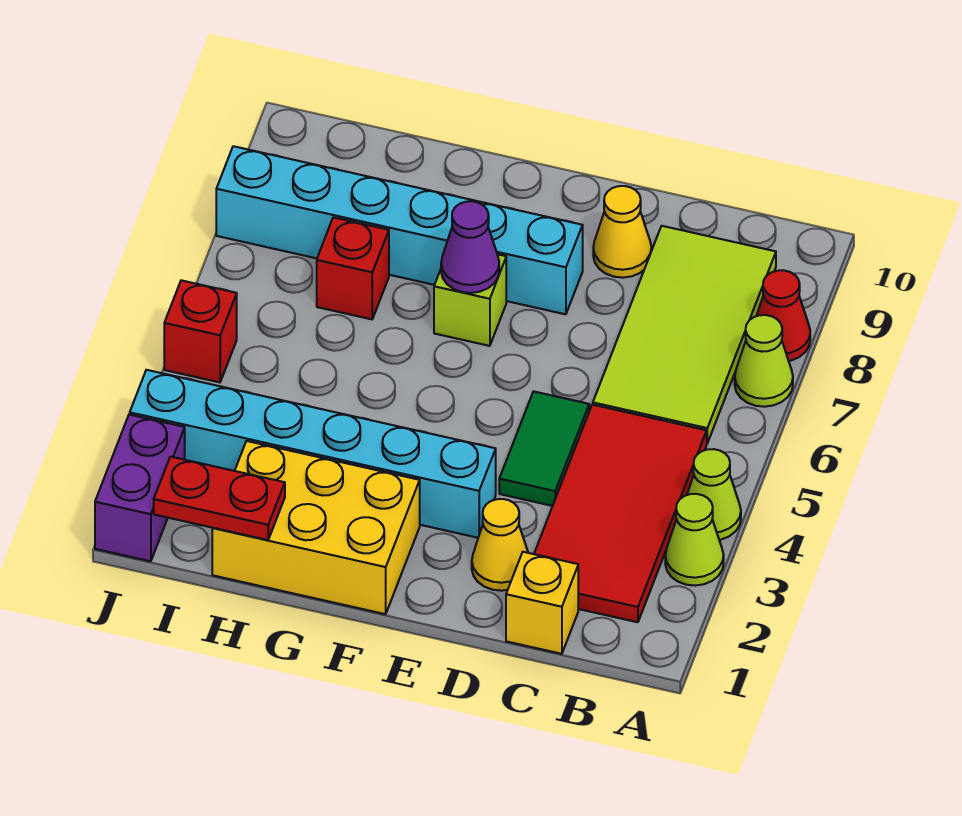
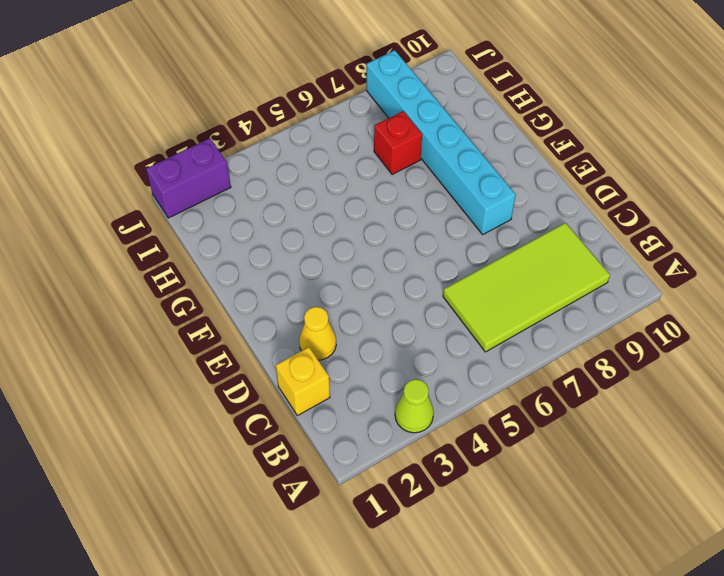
none -> lime 1x1 cone [687,449,741,540]
none -> lime 1x1 cone [735,315,793,407]
none -> red 1x1 cone [757,270,810,361]

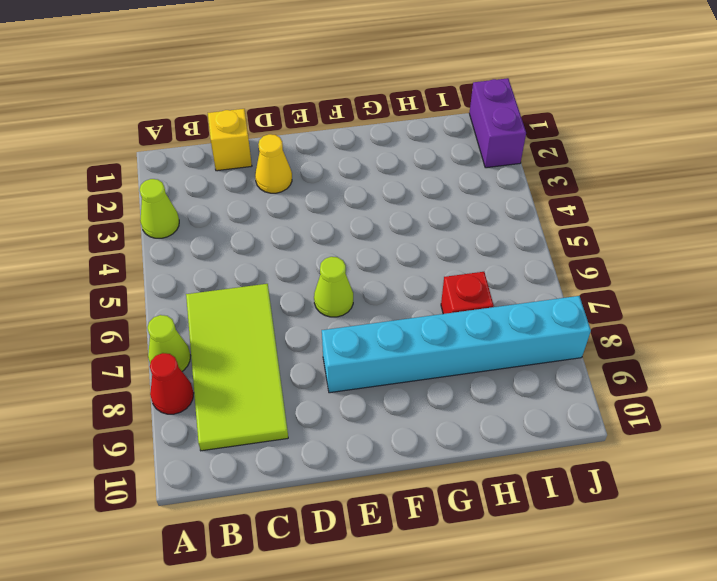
lime 1x1 cone [314,257,353,317] -> lime 1x1 cone moved to [687,449,741,540]
none -> red 2x4 tile [534,405,707,622]
none -> green 1x2 tile [499,391,589,506]
none -> yellow 1x1 cone [593,186,652,278]

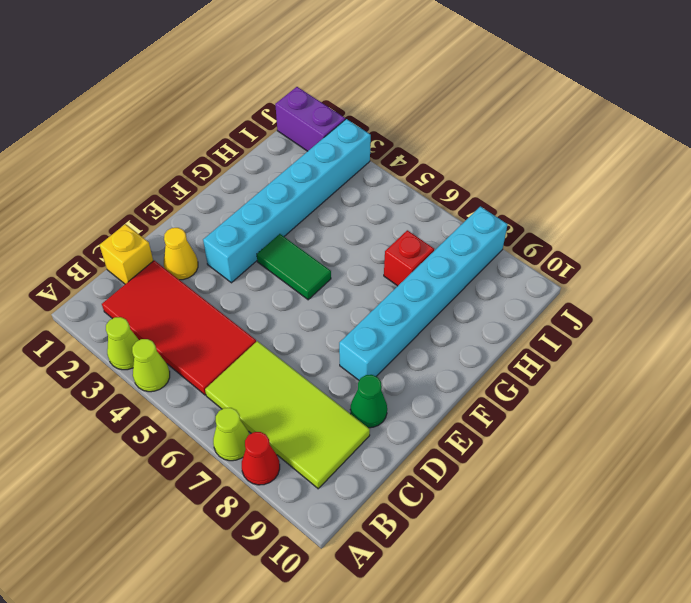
green 1x1 cone [351,375,387,428] -> yellow 1x1 cone [593,186,652,278]
green 1x2 tile [257,234,331,300] -> green 1x2 tile moved to [499,391,589,506]
none -> yellow 2x3 brick [212,441,420,614]
none -> lime 1x1 brick [434,254,506,346]
none -> red 1x1 brick [164,280,237,382]

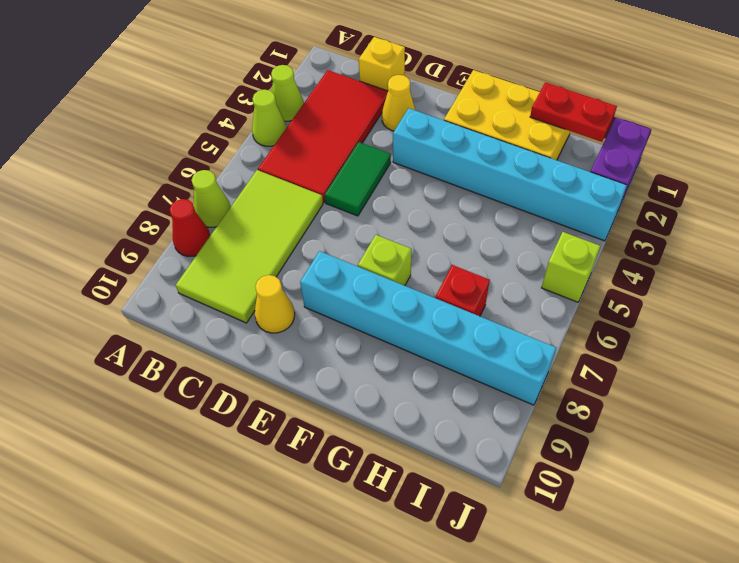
lime 1x1 brick [542,232,601,302] -> red 1x1 brick [164,280,237,382]
none -> purple 1x1 cone [441,201,499,293]

